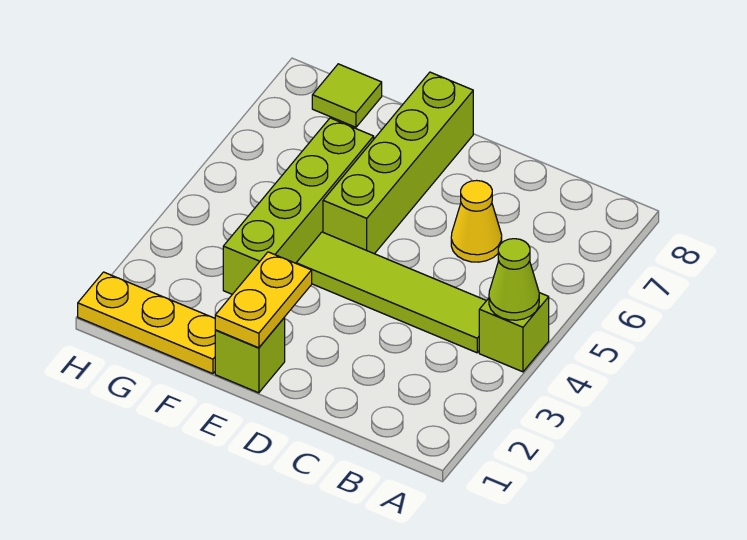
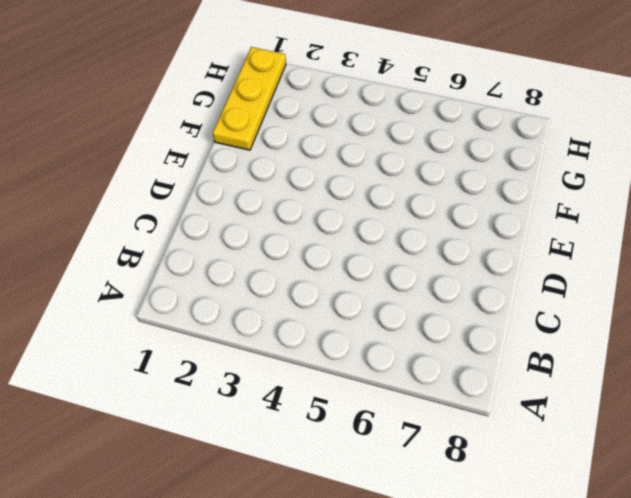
none -> lime 1x1 brick [479,293,549,372]
none -> lime 1x4 tile [296,232,486,353]

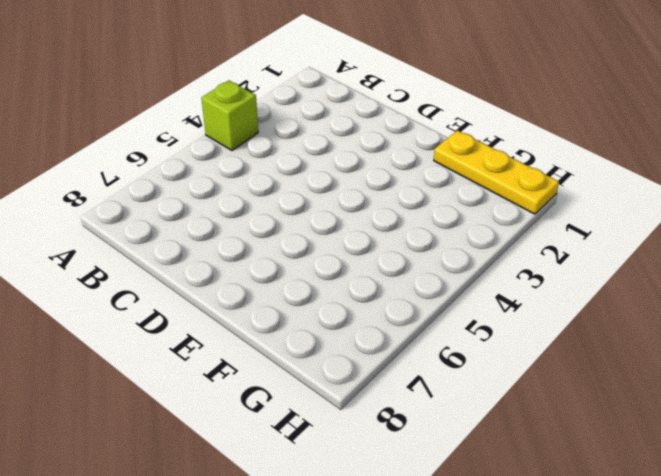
none -> lime 1x4 tile [296,232,486,353]
none -> yellow 1x1 cone [451,180,502,262]

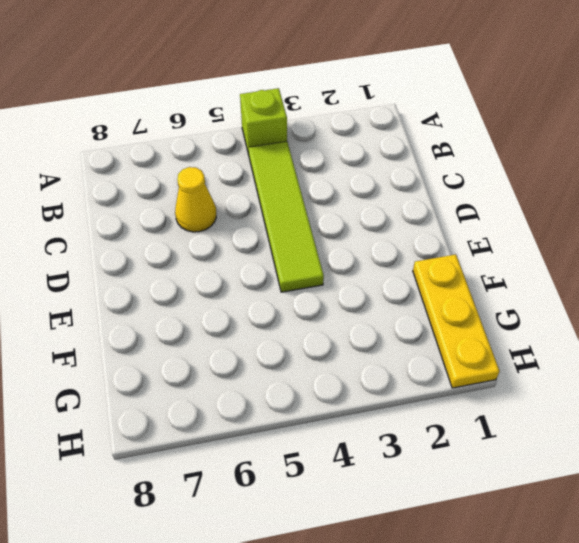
none -> lime 1x1 brick [215,318,285,393]
none -> lime 1x4 brick [323,72,473,254]

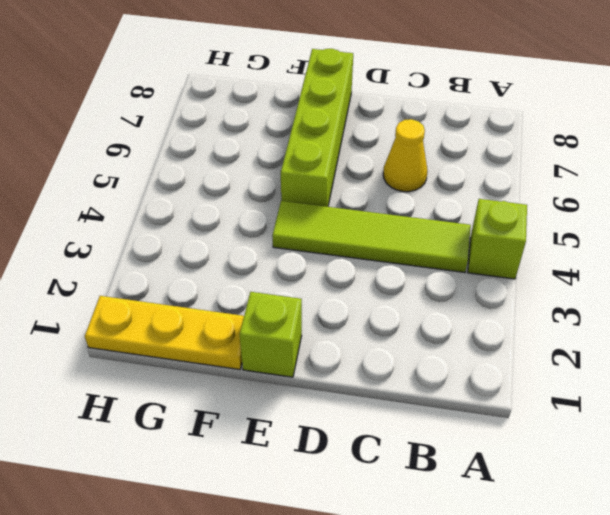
none -> lime 1x4 brick [223,118,374,294]
none -> lime 1x1 tile [312,64,382,127]

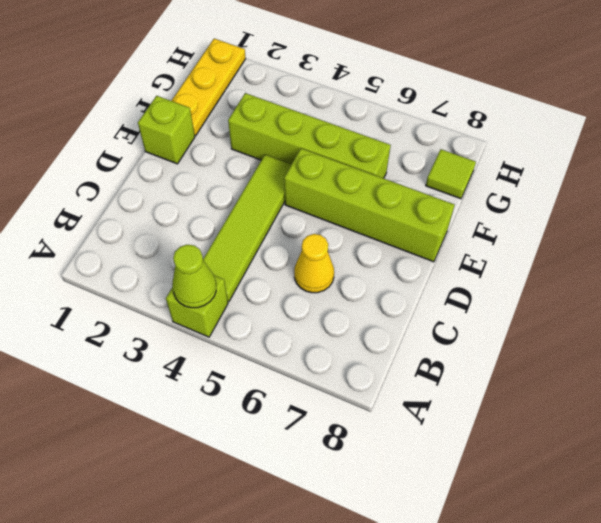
none -> yellow 1x2 plate [215,252,312,348]

